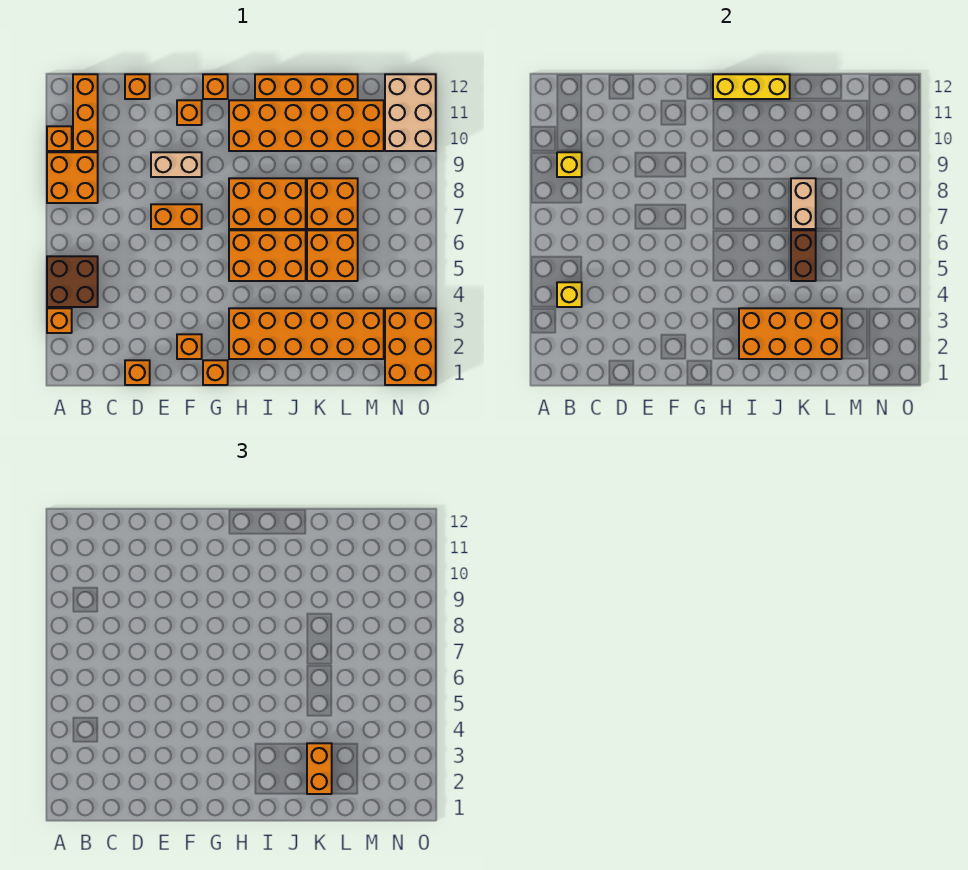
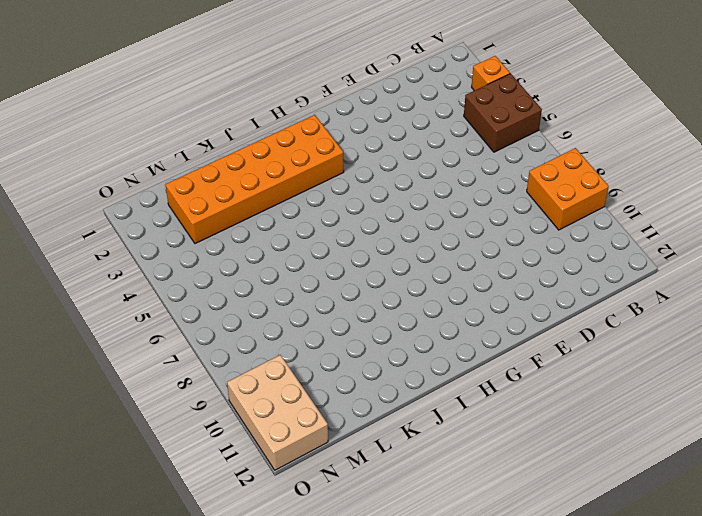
none -> orange 1x1 brick [47,126,72,151]
none -> orange 1x3 brick [73,74,98,151]
none -> orange 1x1 brick [125,360,150,385]

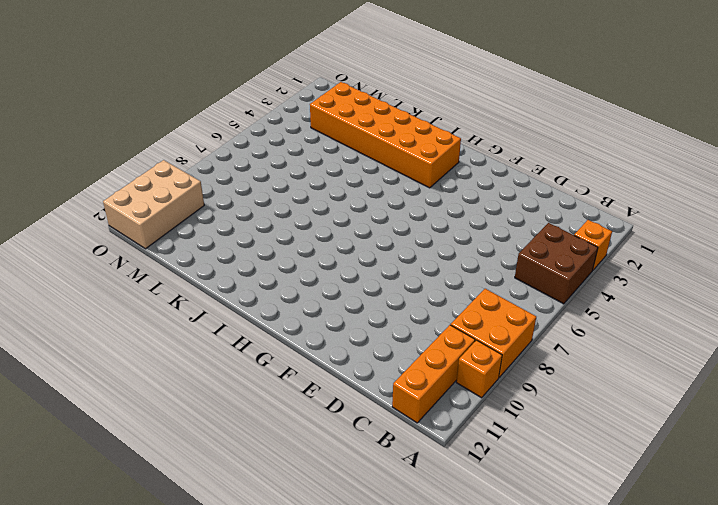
none -> orange 1x1 brick [125,360,150,385]
none -> orange 1x1 brick [125,74,150,99]
none -> orange 1x2 brick [151,204,202,229]

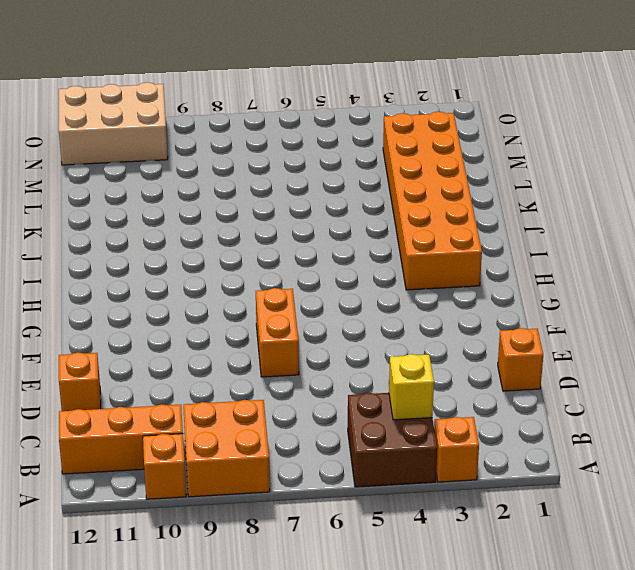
none -> tan 1x2 brick [151,152,202,177]
none -> orange 1x1 brick [177,334,202,359]
none -> orange 1x1 brick [177,100,202,125]

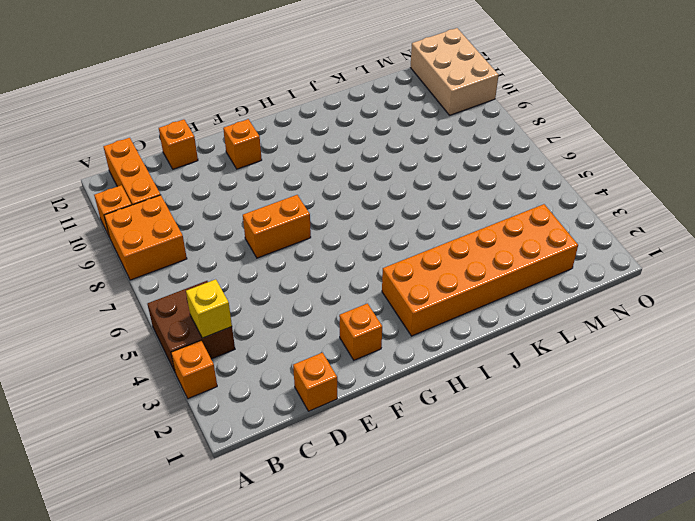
none -> tan 1x2 brick [151,152,202,177]
none -> orange 1x1 brick [203,360,228,385]
none -> orange 1x1 brick [203,74,228,99]

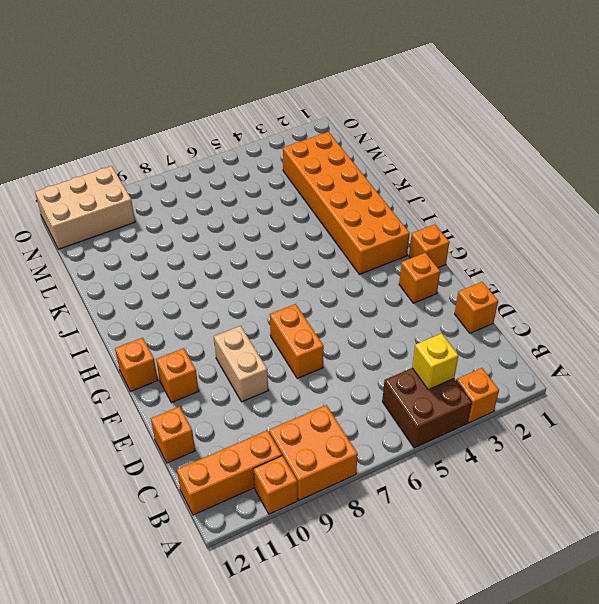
none -> orange 2x3 brick [229,230,306,281]
none -> orange 2x3 brick [229,178,306,229]
none -> orange 2x6 brick [229,100,384,151]

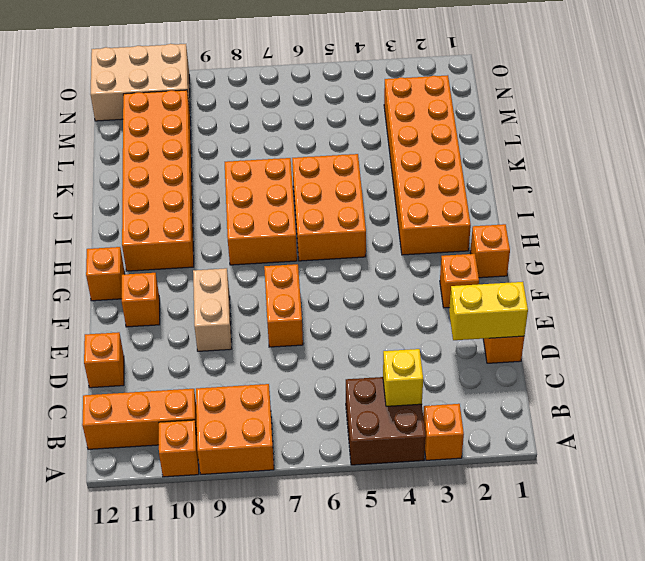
yellow 1x2 brick [449,282,528,340] -> none
none -> orange 1x4 brick [255,74,358,99]
none -> orange 2x2 brick [307,230,358,281]
none -> orange 2x2 brick [307,178,358,229]

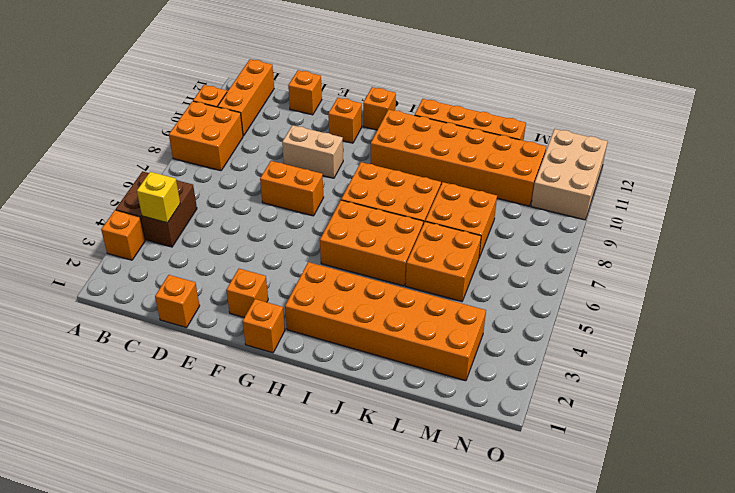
none -> orange 2x3 brick [385,308,436,385]
none -> yellow 1x1 brick [557,152,582,177]
none -> yellow 1x3 brick [713,74,790,99]

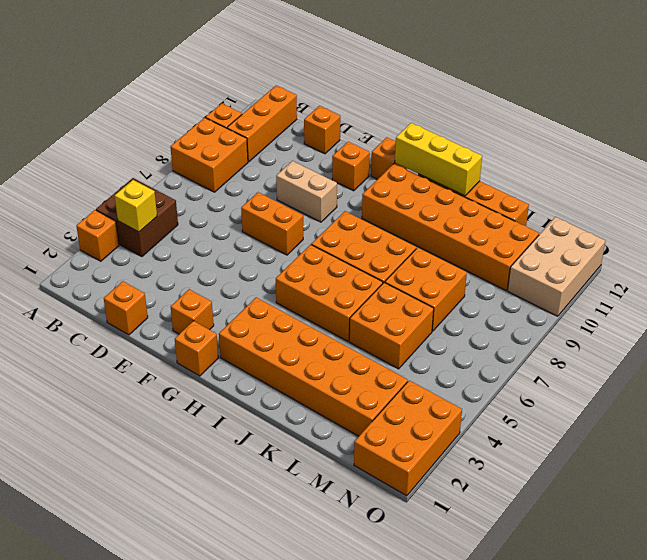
none -> yellow 1x1 brick [557,152,582,177]
none -> orange 2x4 brick [739,308,842,359]
none -> brown 1x2 brick [791,230,816,281]

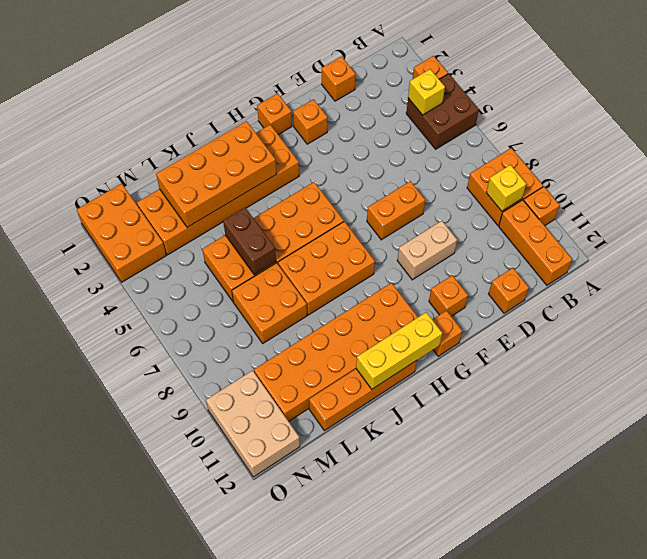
none -> tan 1x2 brick [791,178,816,229]
none -> orange 1x2 brick [307,743,332,794]

